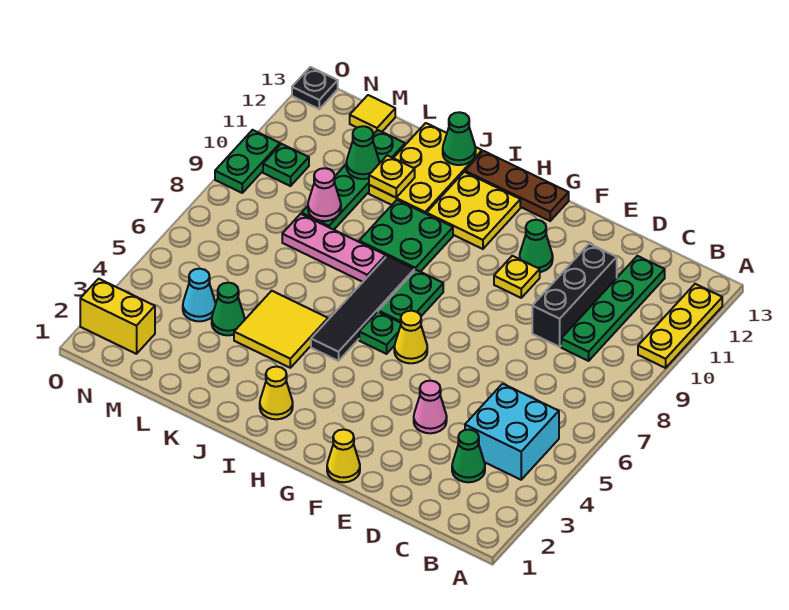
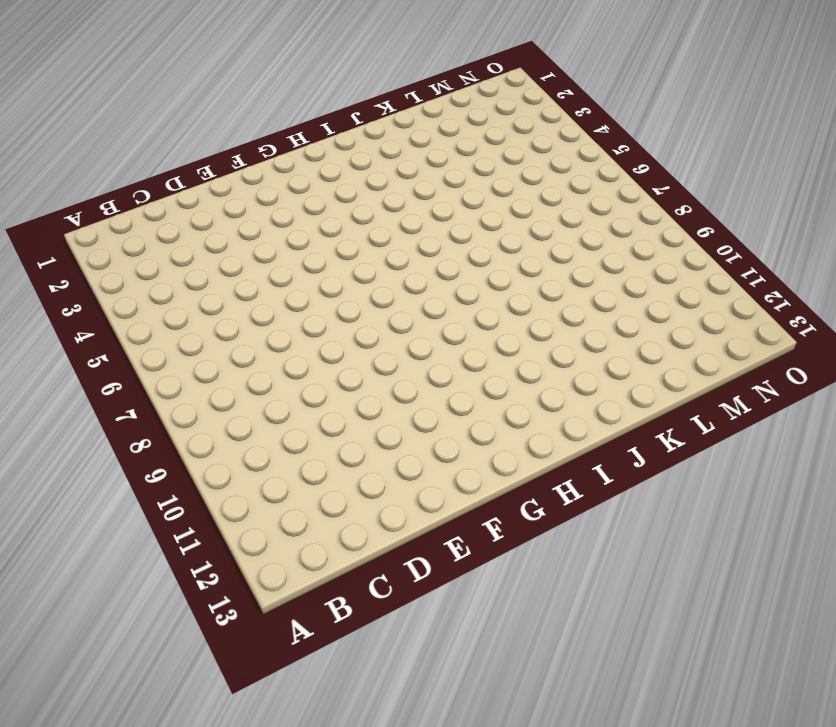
none -> yellow 1x3 plate [638,284,722,368]
none -> cyan 2x2 brick [465,384,559,480]
none -> green 1x1 cone [452,430,485,482]
none -> green 1x4 plate [561,256,665,361]

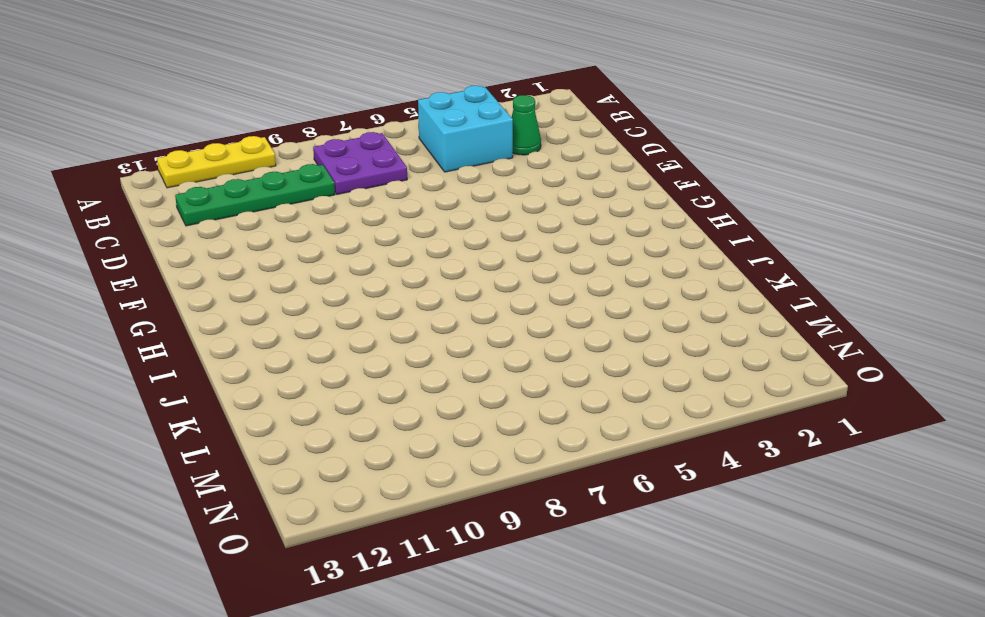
purple 2x2 plate [313,132,407,194] -> none
none -> black 1x3 brick [532,244,617,347]
none -> pink 1x1 cone [414,381,447,433]
none -> yellow 1x1 cone [327,430,360,482]
none -> yellow 1x1 plate [494,256,540,298]

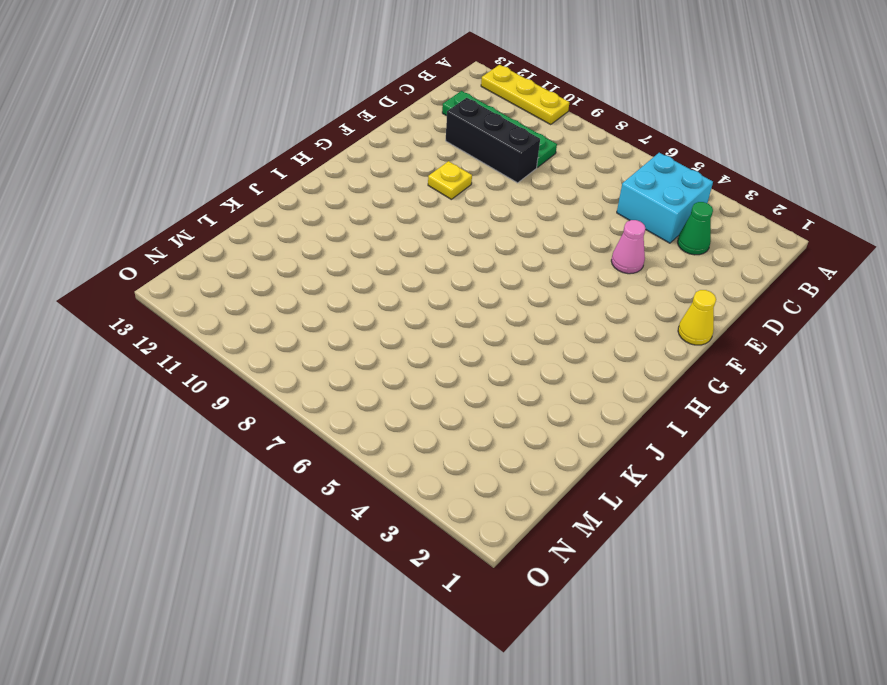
none -> green 1x1 cone [520,220,553,272]
none -> yellow 1x1 cone [394,311,427,363]
none -> brown 1x3 plate [465,151,569,221]
none -> green 1x1 plate [359,312,401,354]

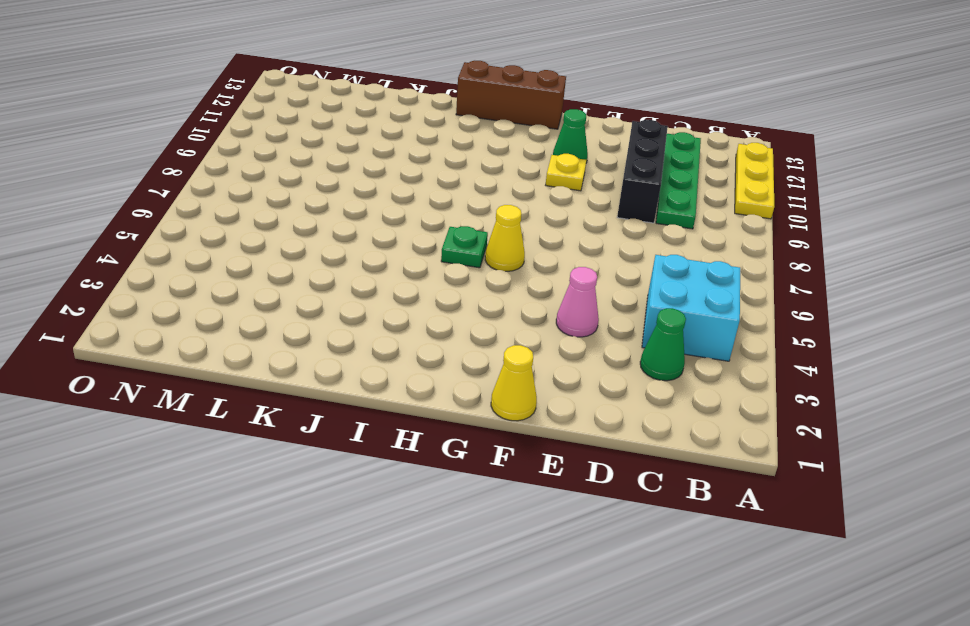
brown 1x3 brick [456,61,566,129] -> brown 1x3 plate [465,151,569,221]
none -> green 1x2 plate [378,270,443,323]
none -> yellow 2x2 plate [427,172,520,249]
none -> yellow 1x1 cone [260,366,293,419]
none -> black 1x4 tile [311,256,415,361]

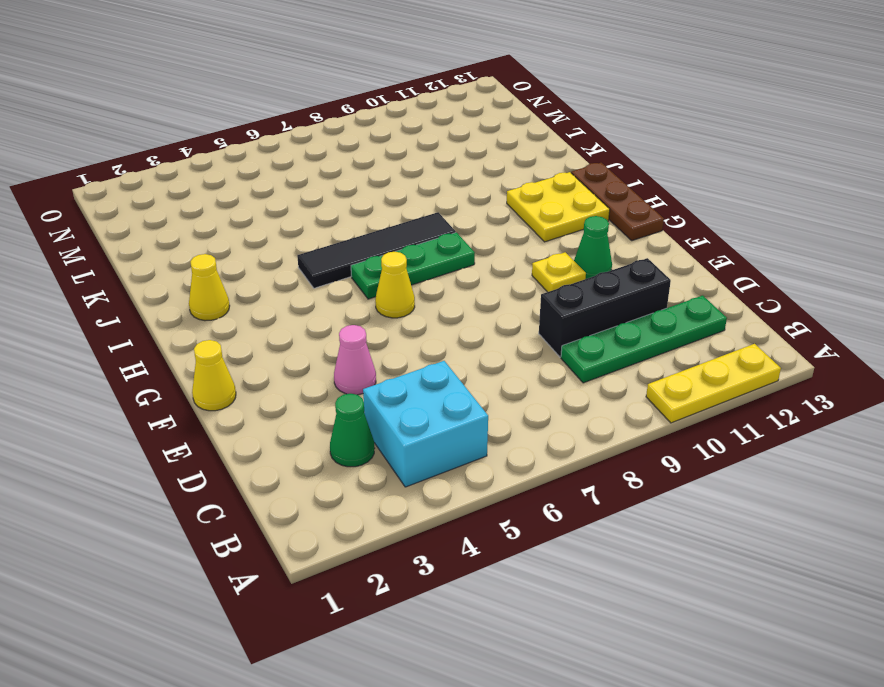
none -> green 2x2 plate [359,200,453,272]
none -> yellow 2x2 tile [234,291,328,368]
none -> pink 1x3 plate [282,214,386,282]
none -> yellow 2x3 plate [369,123,482,214]

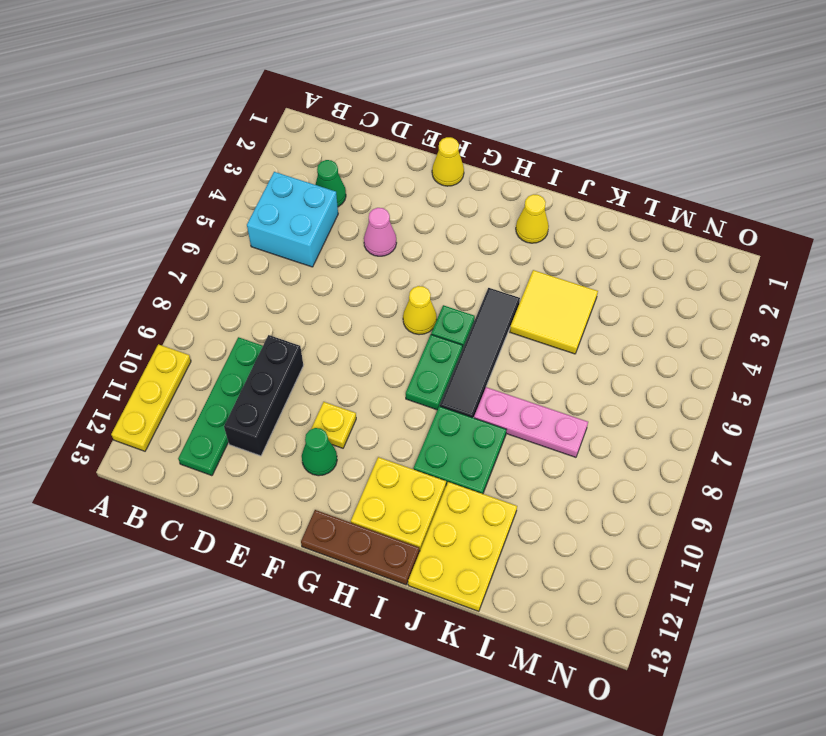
none -> green 1x1 cone [212,283,245,335]
none -> green 1x4 plate [302,130,405,230]
none -> cyan 1x1 cone [183,269,216,321]
none -> yellow 1x1 tile [350,95,395,134]

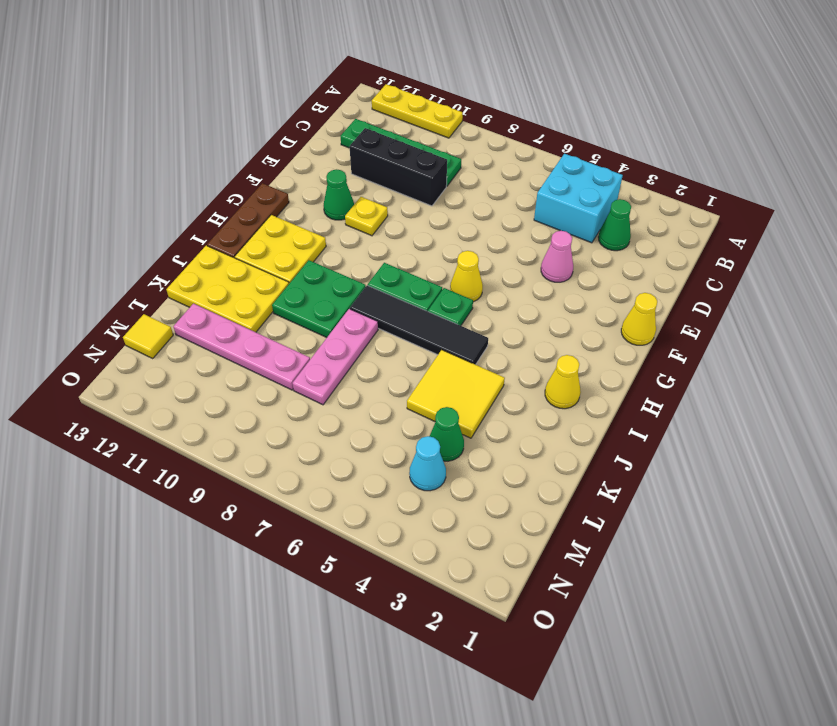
pink 1x4 plate [173,304,310,390] -> green 1x4 plate [302,130,405,230]
none -> yellow 1x2 brick [80,279,155,354]
none -> green 1x1 plate [263,144,309,186]
none -> green 1x2 plate [215,130,280,193]
none -> black 1x1 plate [292,67,338,109]

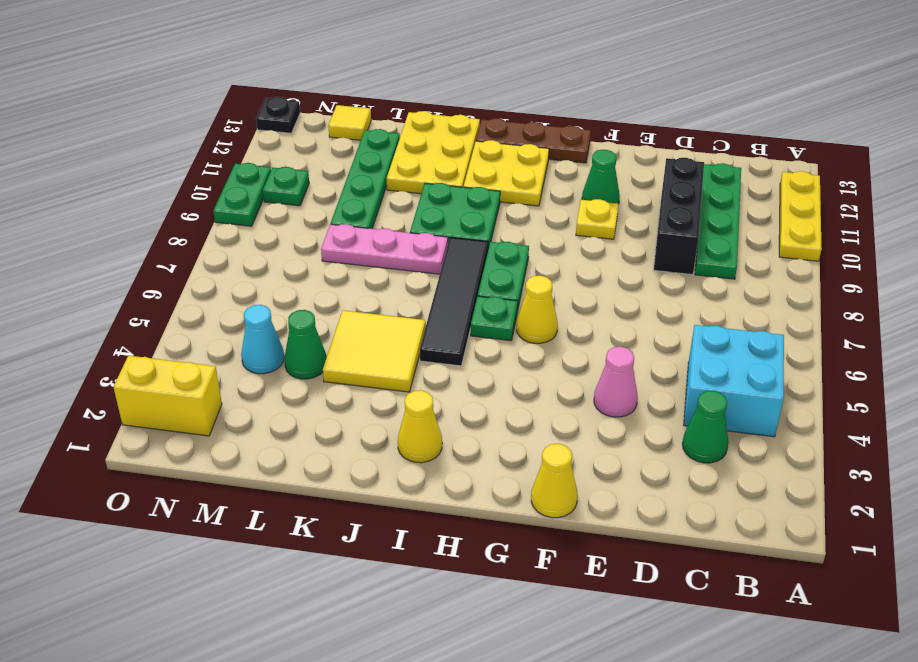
none -> green 1x1 cone [443,112,476,165]
none -> yellow 1x1 plate [369,155,415,198]
none -> pink 1x1 cone [308,168,341,221]
none -> green 1x1 cone [346,126,379,179]

